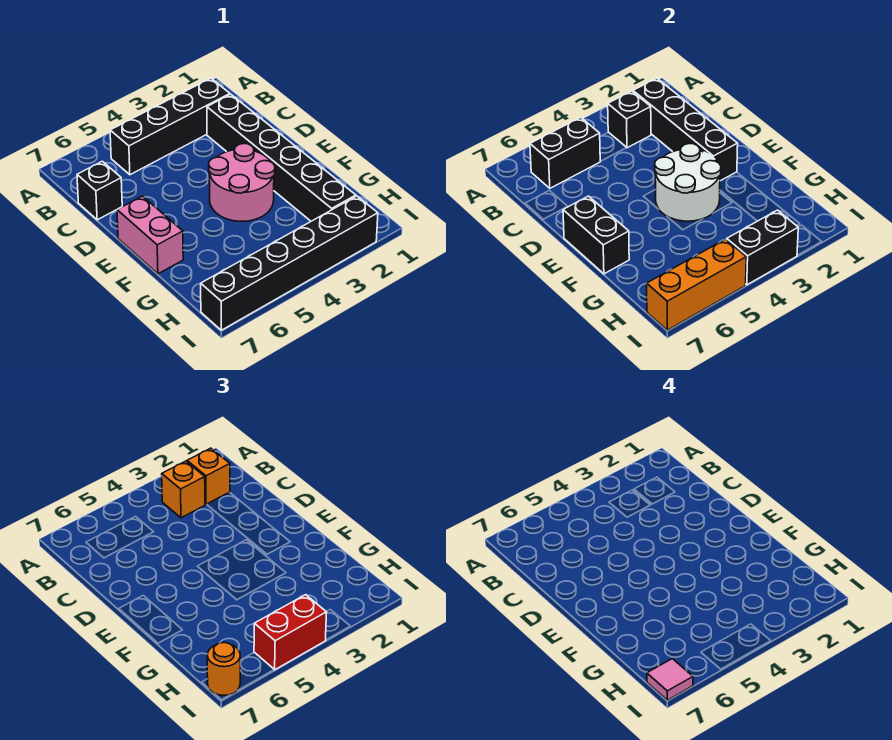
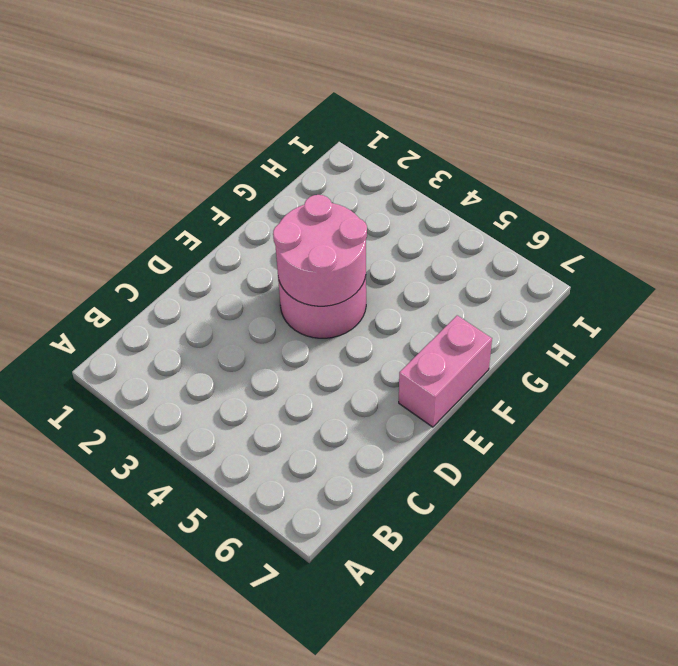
pink 2x2 round brick [273,195,367,306] -> white 2x2 round brick [655,144,721,221]
none -> black 1x4 brick [110,78,230,175]
none -> black 1x6 brick [207,94,356,221]
none -> black 1x1 brick [77,161,122,220]

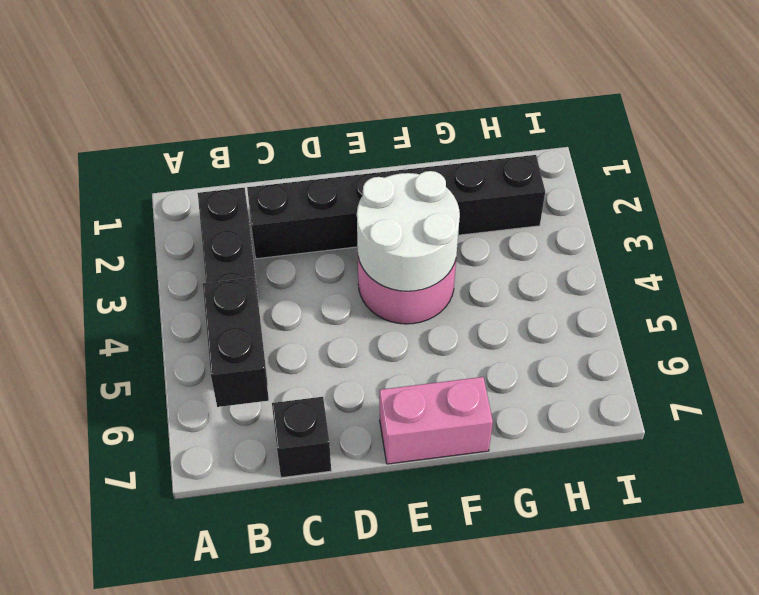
none -> black 1x6 brick [201,196,378,330]
none -> black 1x4 brick [633,78,738,181]
none -> black 1x1 brick [608,91,651,148]

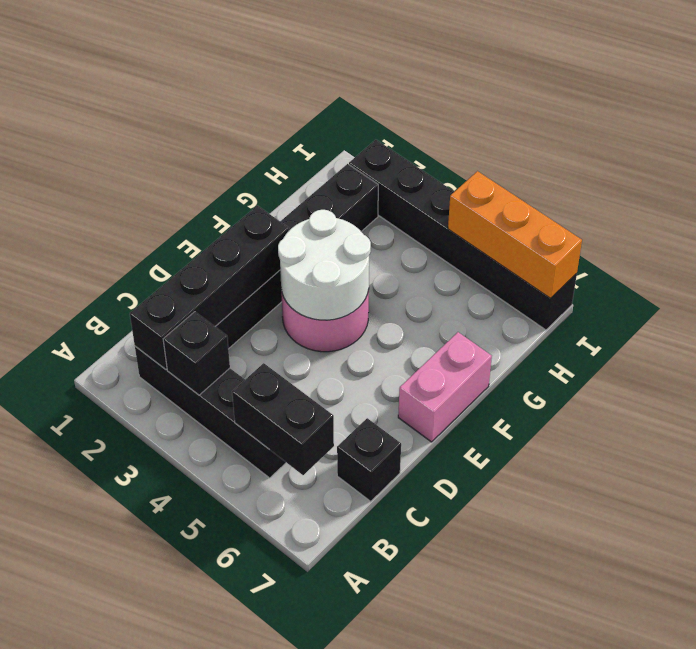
none -> black 1x2 brick [563,196,629,274]
none -> black 1x2 brick [727,210,798,285]
none -> orange 1x1 brick [187,448,230,504]

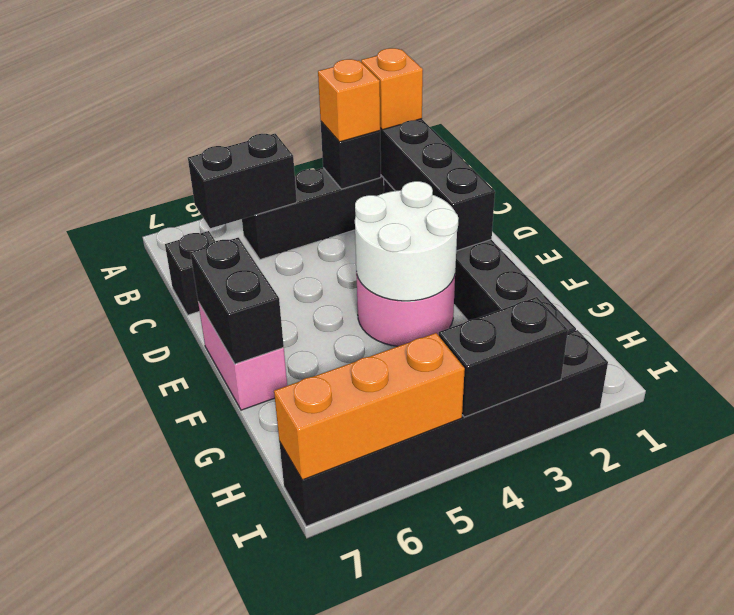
none -> red 1x2 brick [254,595,327,670]
none -> orange 1x1 round brick [207,643,240,695]
none -> pink 1x1 tile [647,659,693,700]

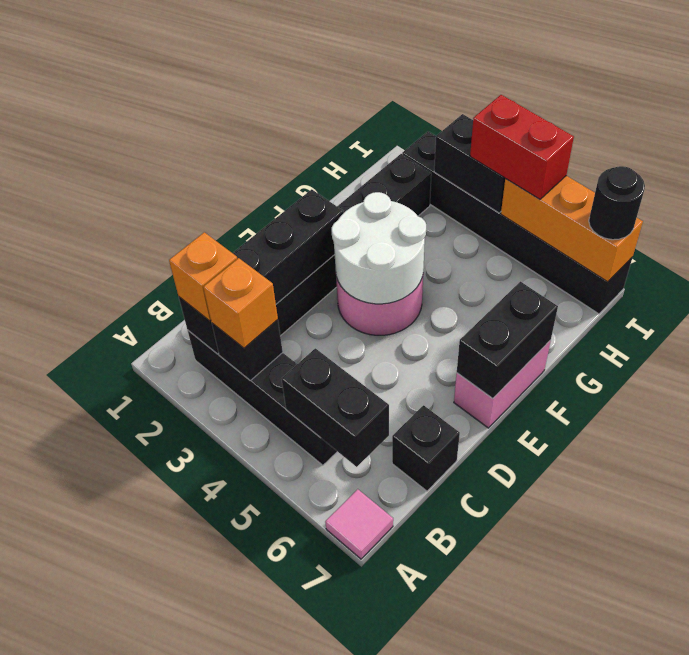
pink 1x1 tile [325,489,393,559] -> pink 1x1 tile moved to [647,659,693,700]
black 1x1 round brick [589,166,645,240] -> orange 1x1 round brick [207,643,240,695]

